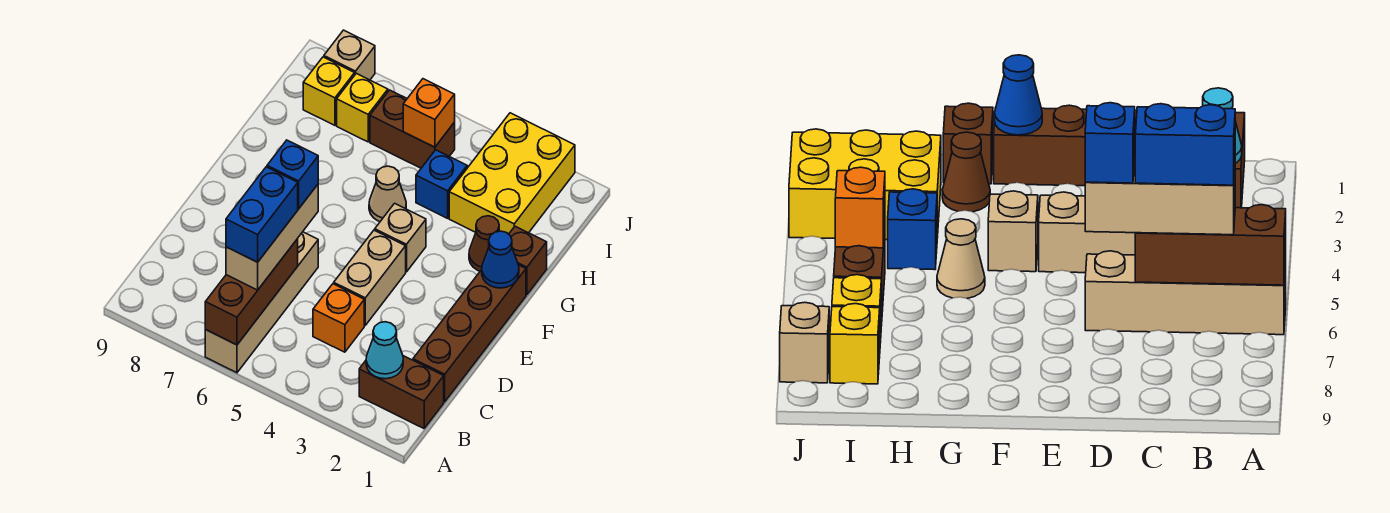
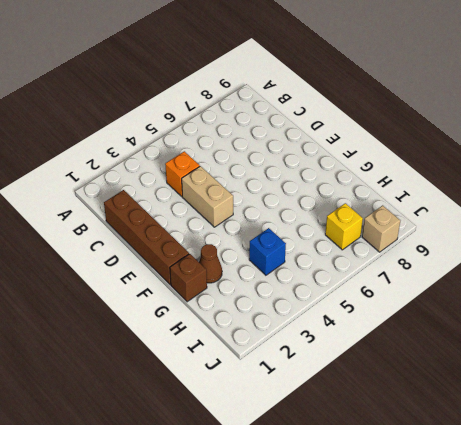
none -> tan 1x4 brick [205,232,318,373]
none -> brown 1x2 brick [359,356,444,428]
none -> tan 1x1 brick [375,203,426,272]

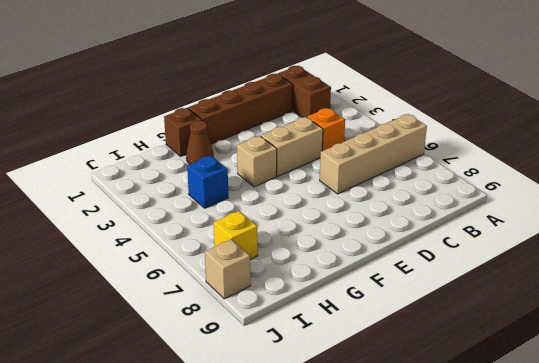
none -> tan 1x1 cone [369,166,406,221]
none -> yellow 2x3 brick [449,113,575,234]
none -> brown 1x2 brick [370,90,455,168]

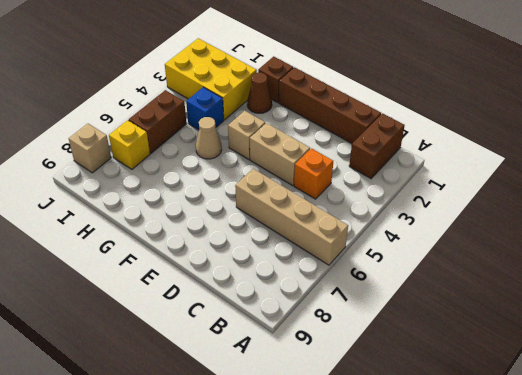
none -> yellow 1x1 brick [303,57,355,125]
none -> brown 1x3 brick [205,239,298,345]
none -> cyan 1x1 cone [366,322,403,379]

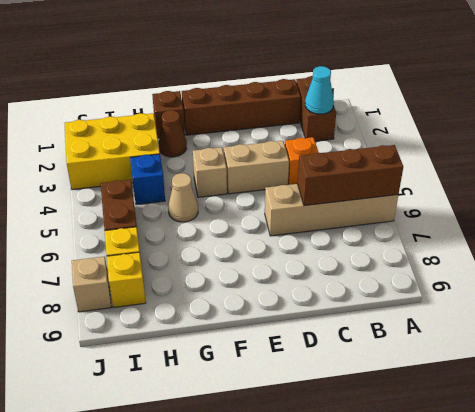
none -> blue 1x1 cone [482,231,519,288]
none -> orange 1x1 brick [403,79,455,147]
none -> tan 1x3 brick [226,185,318,290]

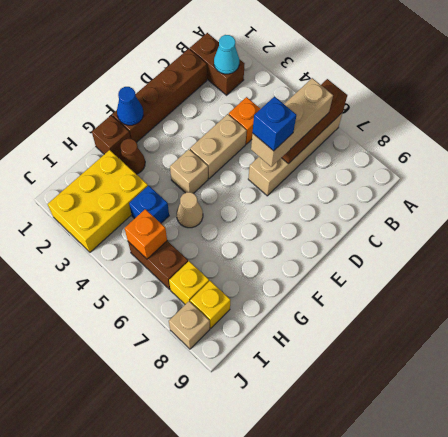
none -> blue 1x2 brick [226,167,298,262]

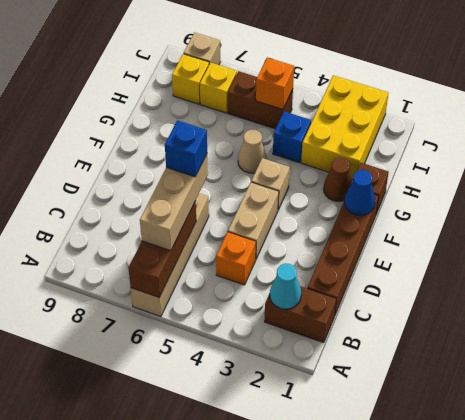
none -> blue 1x2 brick [226,167,298,262]

